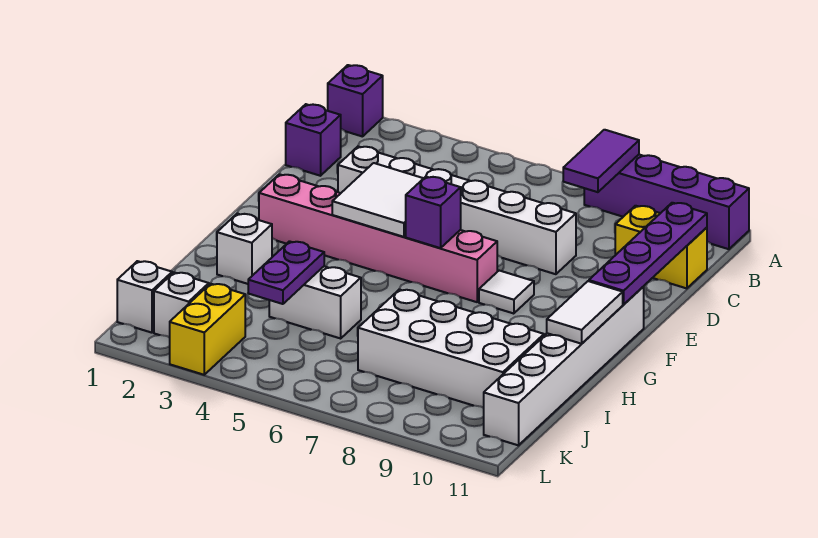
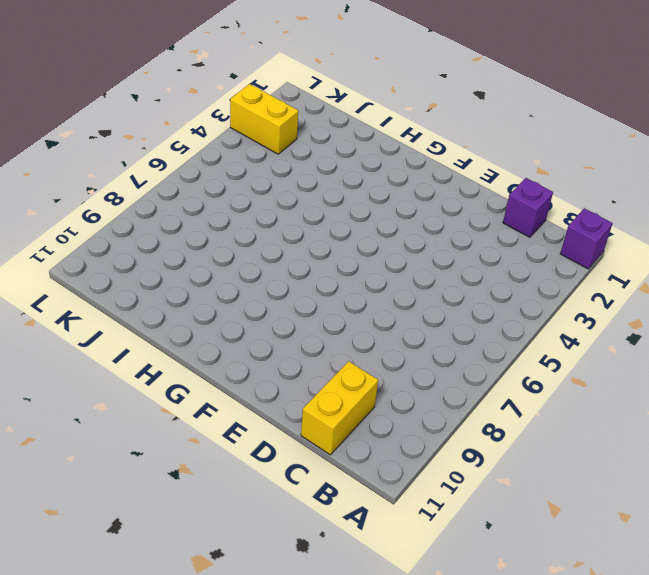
none -> purple 1x4 brick [584,155,749,249]
none -> white 1x6 brick [338,146,576,274]
none -> pink 1x6 brick [259,174,497,302]

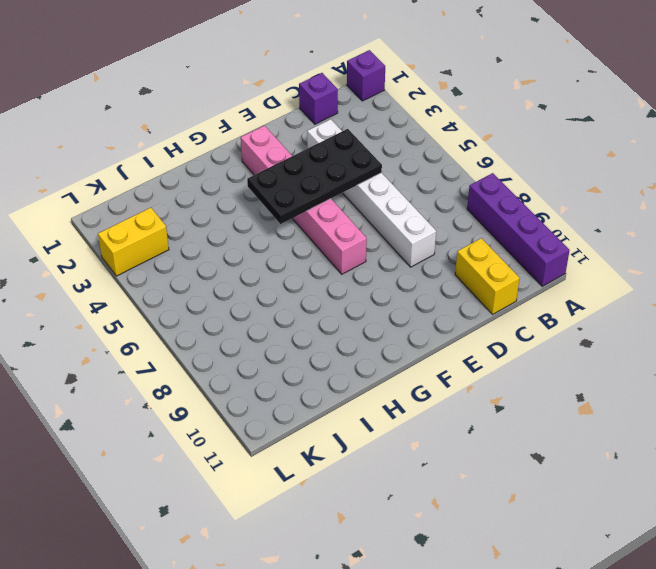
black 2x4 plate [247,129,382,224] -> white 2x2 tile [332,163,424,237]
none -> white 1x1 tile [479,271,534,314]
none -> white 1x6 brick [484,287,644,445]
none -> white 1x1 brick [217,213,272,284]

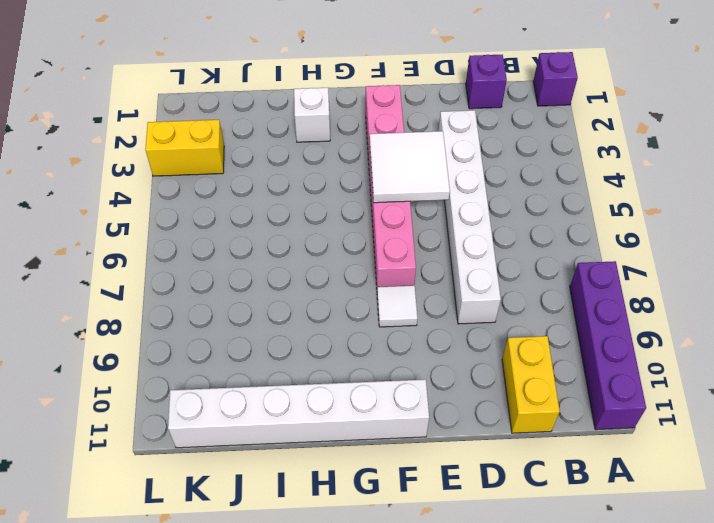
none -> white 1x2 brick [269,266,361,338]
none -> white 2x4 brick [358,289,544,408]
none -> white 1x1 brick [117,261,172,333]

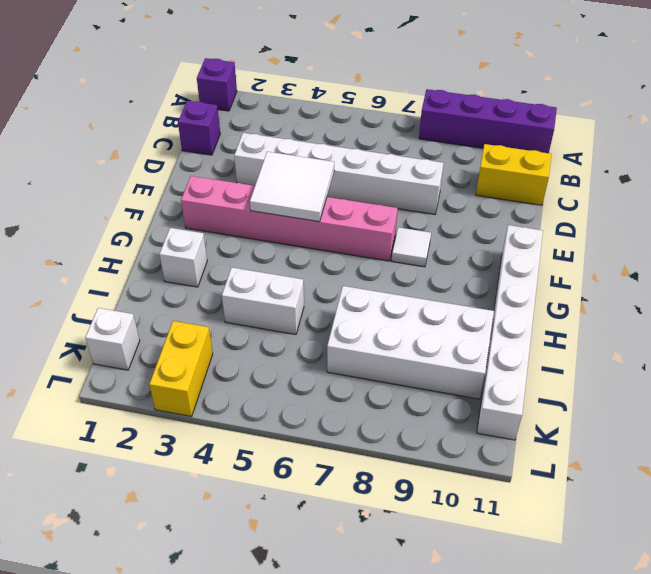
none -> white 1x1 brick [154,272,209,338]
none -> purple 1x2 tile [563,130,639,192]
none -> purple 1x4 plate [589,203,707,304]

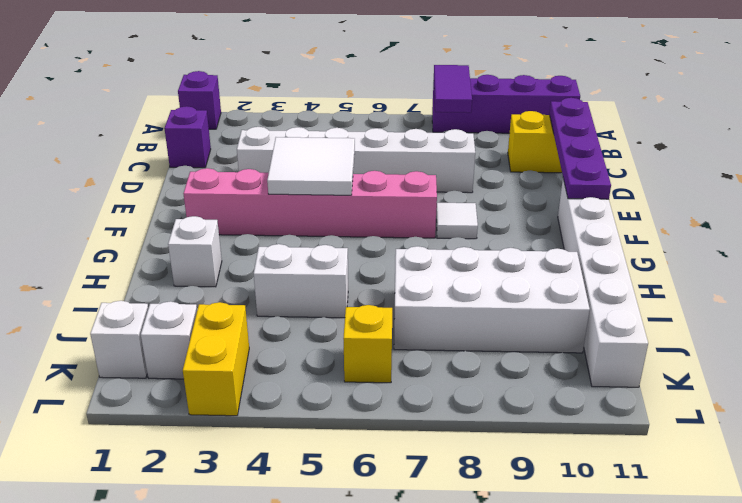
yellow 1x1 brick [343,305,392,383] -> none
none -> purple 1x1 brick [406,177,461,248]
none -> white 1x2 tile [547,281,623,344]
none -> purple 1x2 plate [248,241,324,304]

